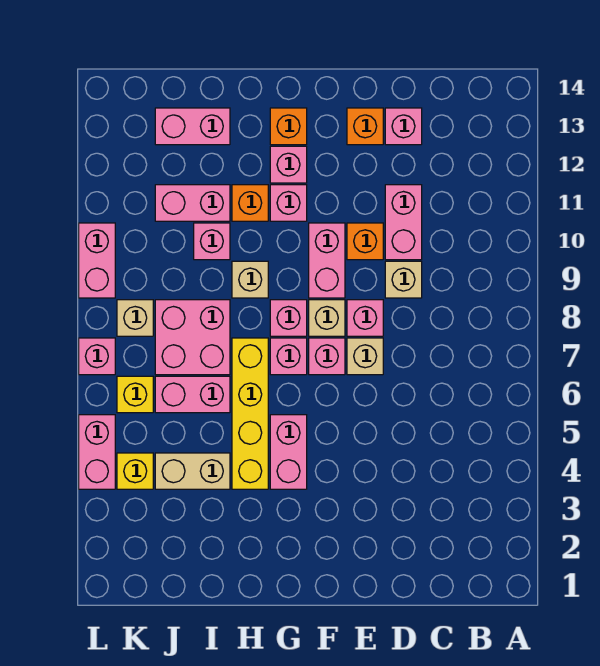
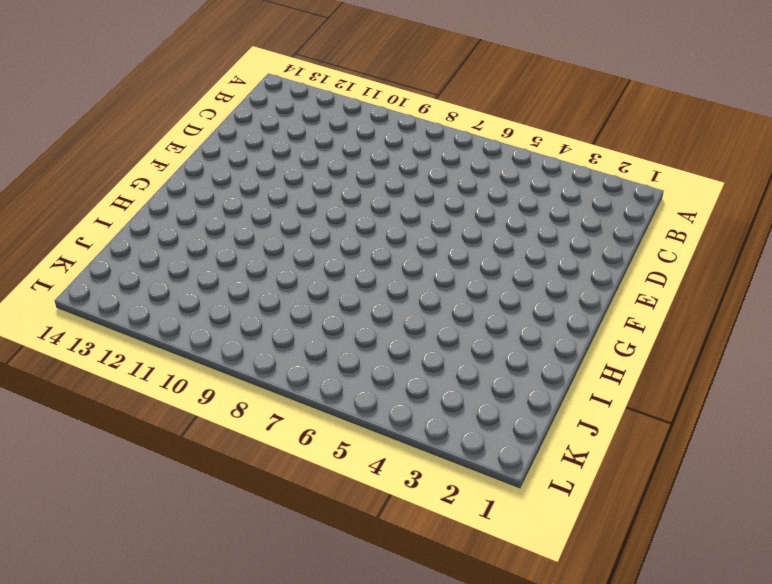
none -> tan 1x1 brick [385,261,422,298]
none -> pink 1x2 brick [385,185,422,260]
none -> pink 1x1 brick [385,108,422,145]
none -> tan 1x1 brick [347,338,383,375]

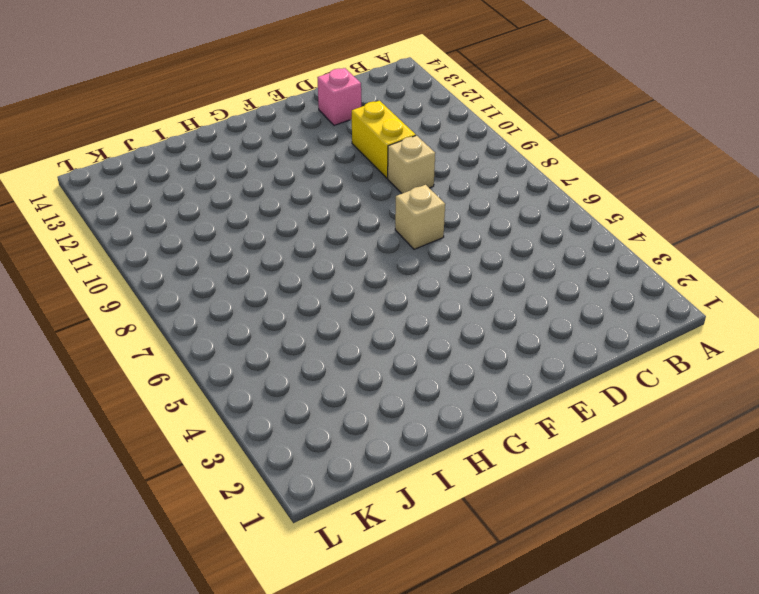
yellow 1x2 brick [352,101,416,178] -> pink 1x2 brick [385,185,422,260]
none -> pink 1x1 brick [347,300,383,336]
none -> orange 1x1 brick [347,223,383,260]
none -> orange 1x1 brick [347,108,383,145]
none -> pink 1x1 brick [309,338,345,375]

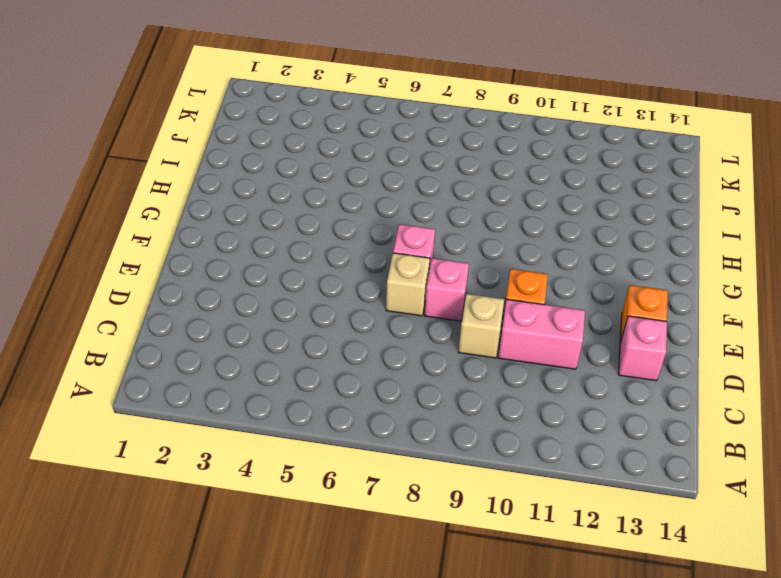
none -> tan 1x1 brick [309,300,345,336]
none -> pink 1x2 brick [309,223,345,298]
none -> pink 1x2 brick [270,415,307,489]
none -> pink 1x1 brick [270,338,307,375]

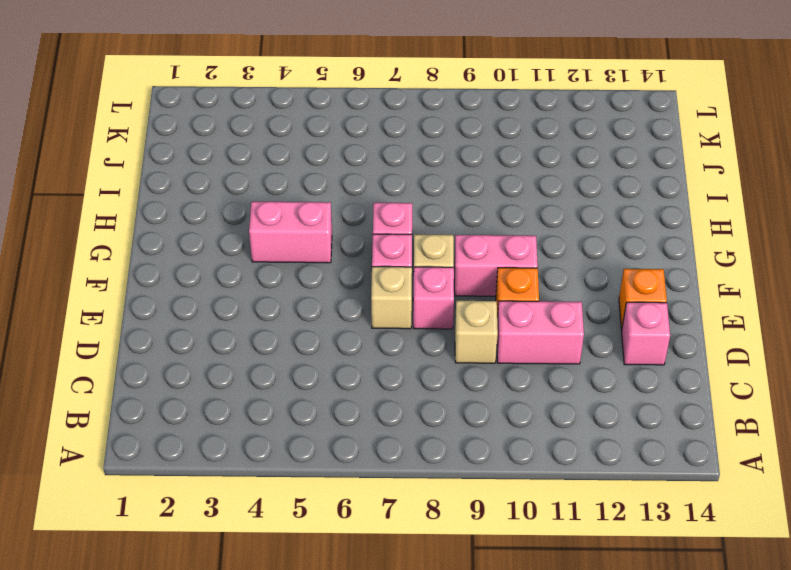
none -> pink 1x1 brick [270,300,307,336]
none -> pink 1x1 brick [270,185,307,221]
none -> pink 1x1 brick [270,146,307,183]
none -> orange 1x1 brick [270,108,307,145]

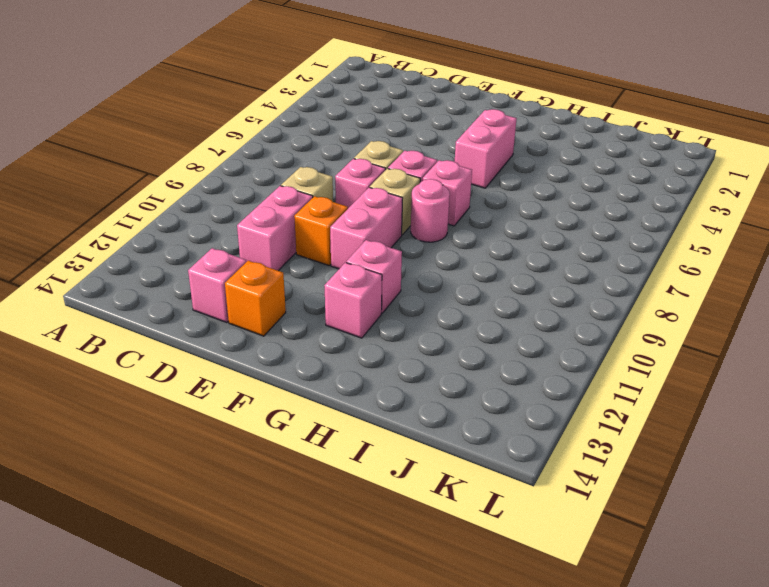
pink 1x1 round brick [411,179,450,242] -> pink 1x1 brick [270,300,307,336]
none -> orange 1x1 brick [270,108,307,145]
none -> yellow 1x4 brick [232,338,268,489]
none -> tan 1x1 brick [232,261,268,298]
none -> orange 1x1 brick [232,185,268,221]

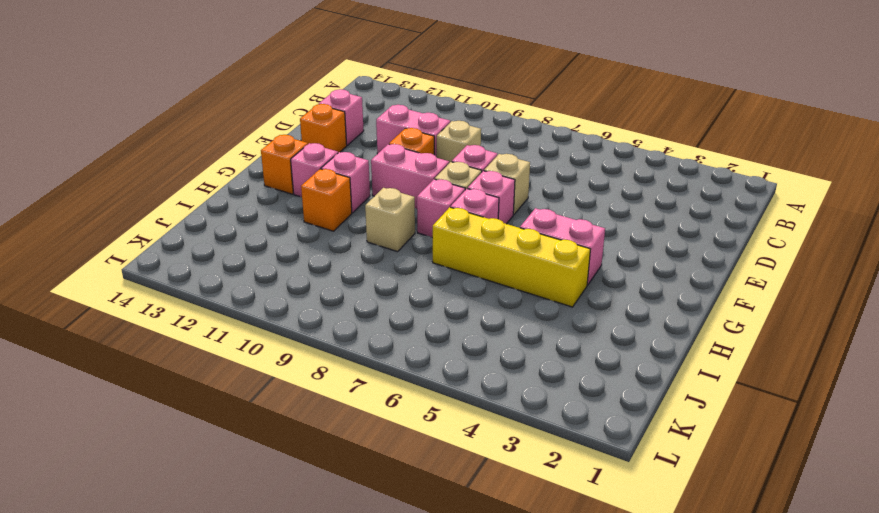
none -> tan 1x2 brick [155,453,230,489]
none -> pink 1x2 brick [155,376,230,413]
none -> pink 2x2 brick [155,300,230,375]
none -> pink 1x1 brick [194,223,230,260]

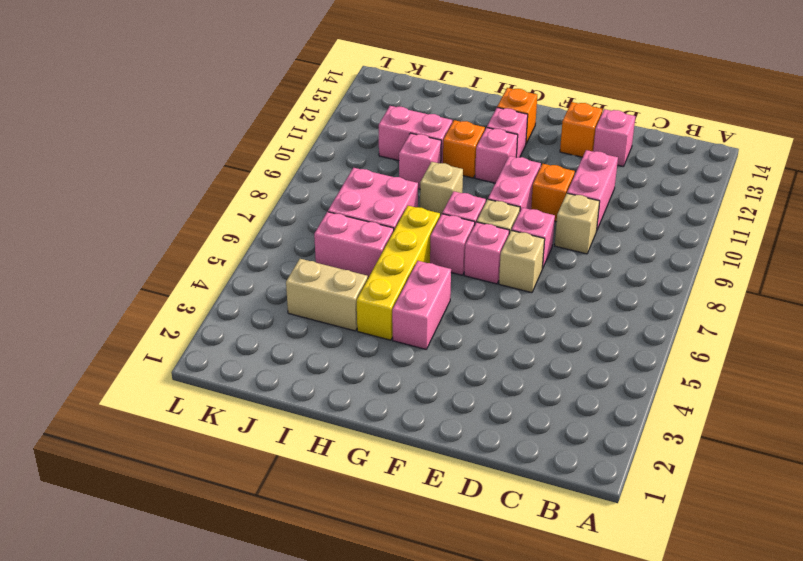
none -> pink 1x2 brick [155,108,230,145]
none -> yellow 1x1 brick [117,453,153,489]
none -> yellow 1x1 brick [117,376,153,413]
none -> tan 1x1 brick [117,300,153,336]

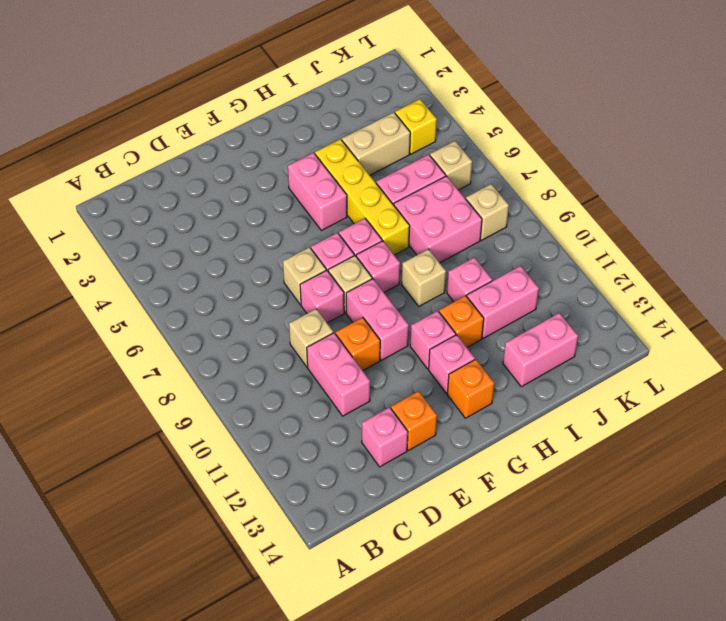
tan 1x1 brick [430,141,472,190] -> yellow 1x1 brick [117,376,153,413]
none -> pink 1x2 brick [79,415,115,489]
none -> pink 1x1 brick [79,338,115,375]
none -> pink 1x2 brick [79,223,115,298]

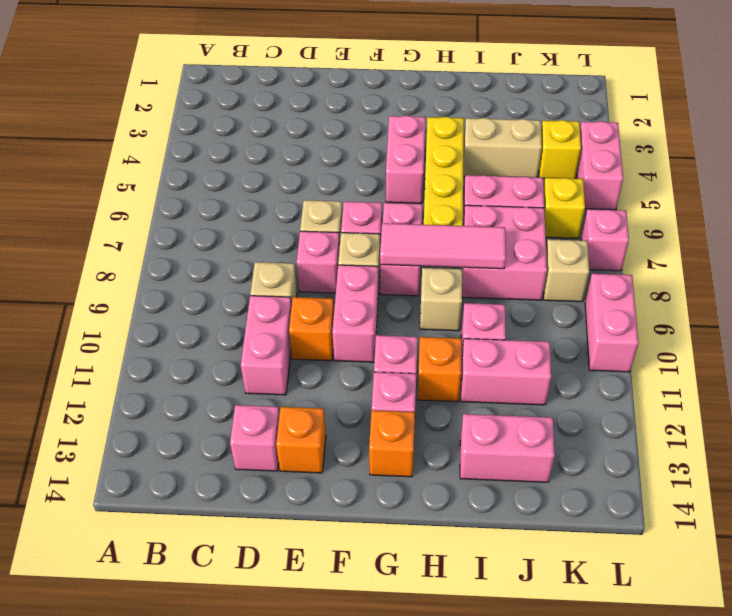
pink 1x3 tile [380,223,506,269] -> none

